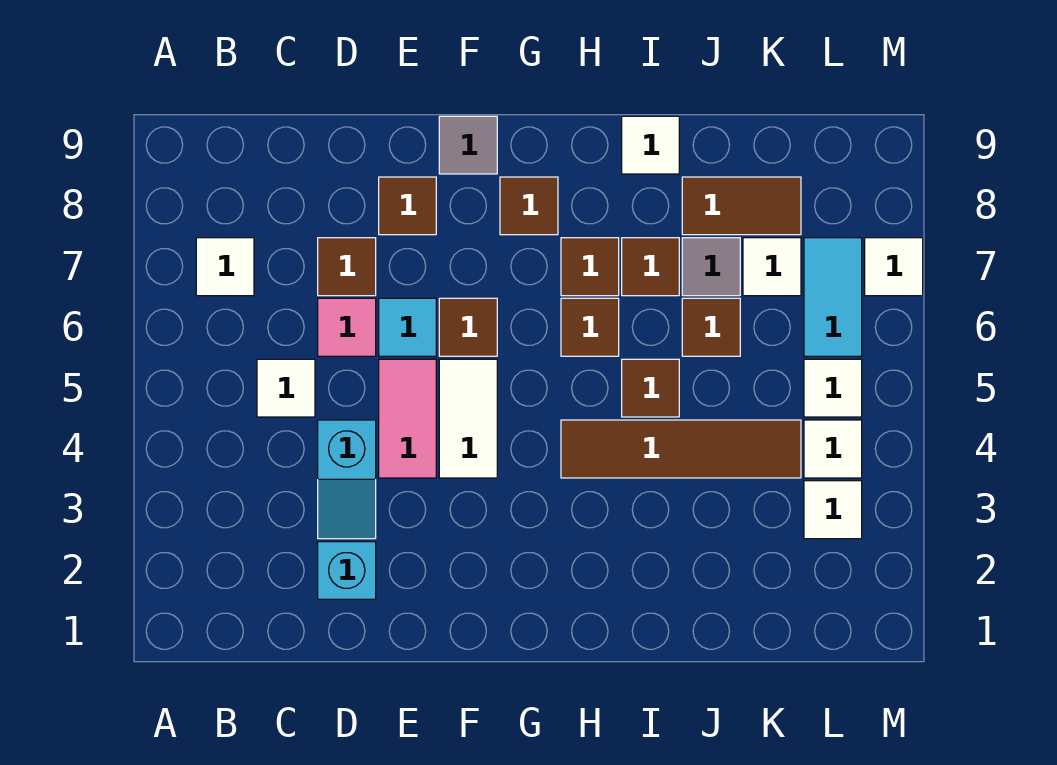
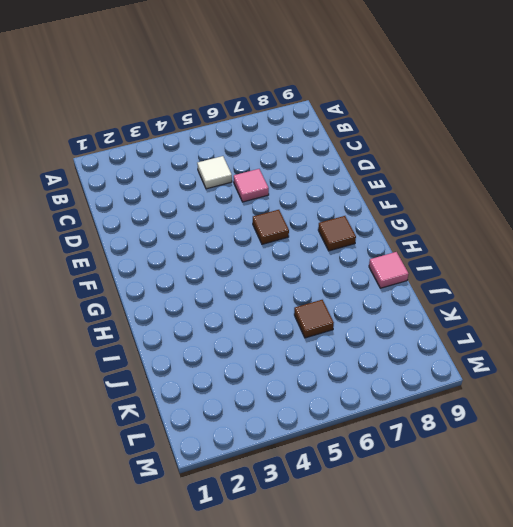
pink 1x1 tile [369,252,409,288] -> white 1x1 tile [622,116,679,174]
none -> white 1x1 tile [196,238,254,296]
none -> cyan 1x1 brick [318,542,376,599]
none -> cyan 1x2 slope [318,420,376,539]

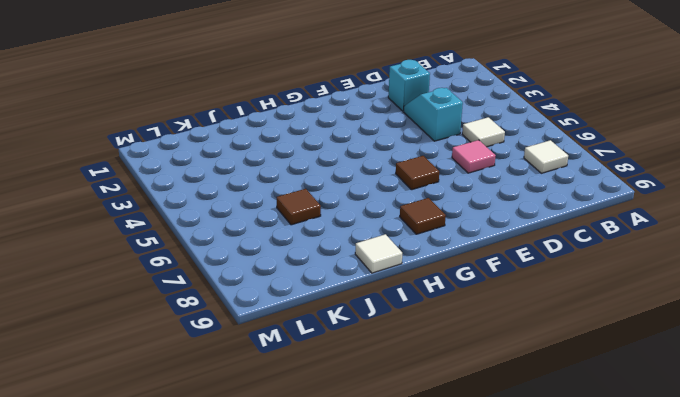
none -> brown 1x1 tile [318,238,376,296]
none -> pink 1x2 tile [379,359,436,478]
none -> cyan 1x1 tile [379,298,436,356]

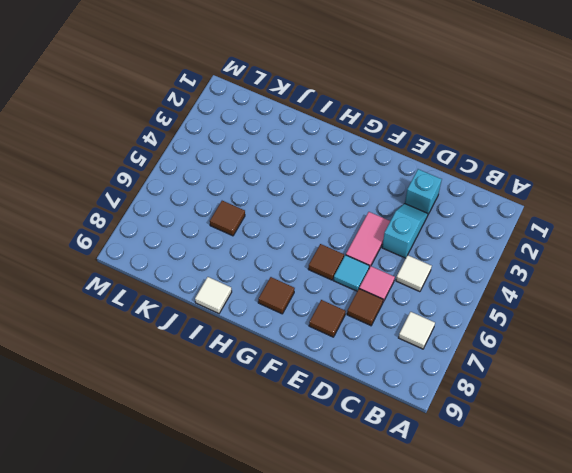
none -> white 1x2 tile [439,359,497,478]
none -> grey 1x1 tile [439,116,497,174]
none -> brown 1x4 tile [561,420,801,478]

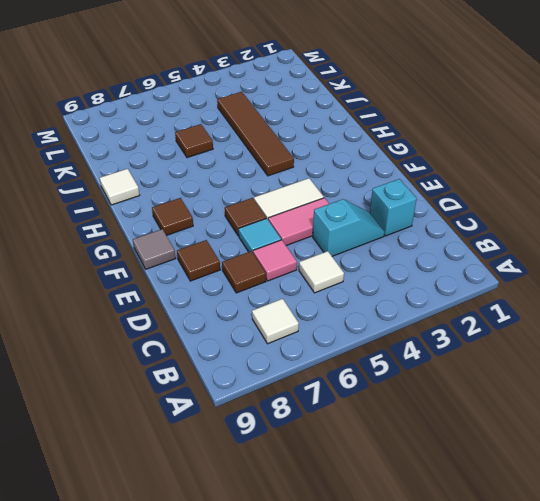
none -> brown 1x1 tile [561,298,619,356]
none -> brown 1x1 tile [561,238,619,296]
none -> brown 1x1 tile [622,359,679,417]

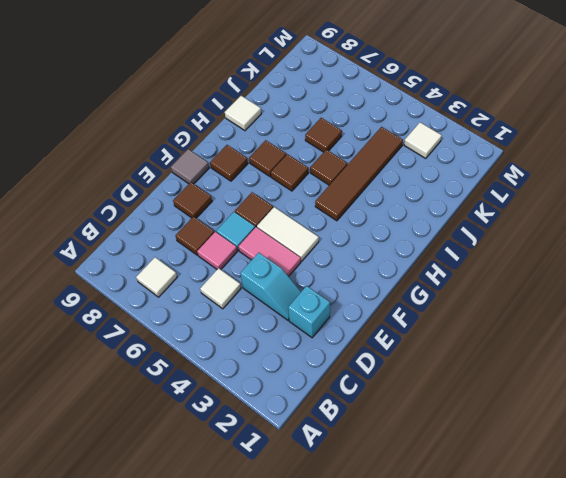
none -> brown 1x1 tile [622,238,679,296]
none -> grey 1x1 tile [682,238,740,296]
none -> brown 1x2 tile [682,177,801,235]

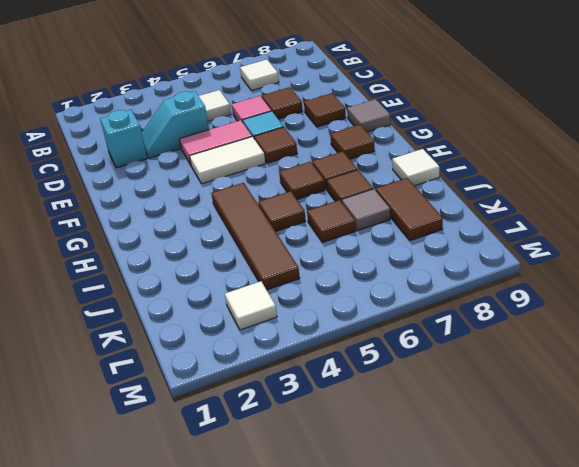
none -> white 1x1 tile [743,238,801,296]
none -> white 1x1 tile [804,420,862,478]
none -> white 1x1 tile [804,359,862,417]

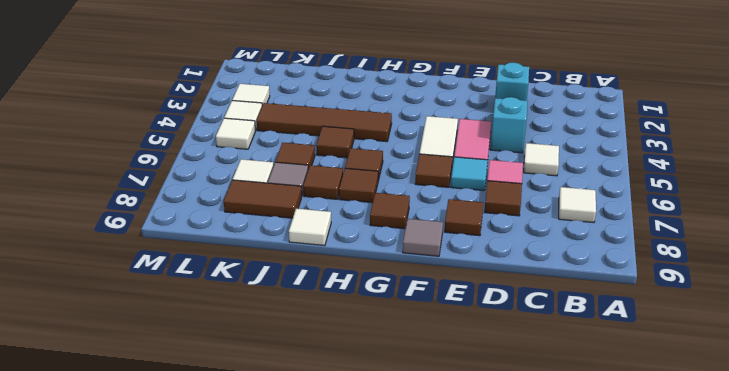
none -> cyan 1x2 tile [804,238,862,356]
none -> white 1x1 tile [865,238,923,296]

